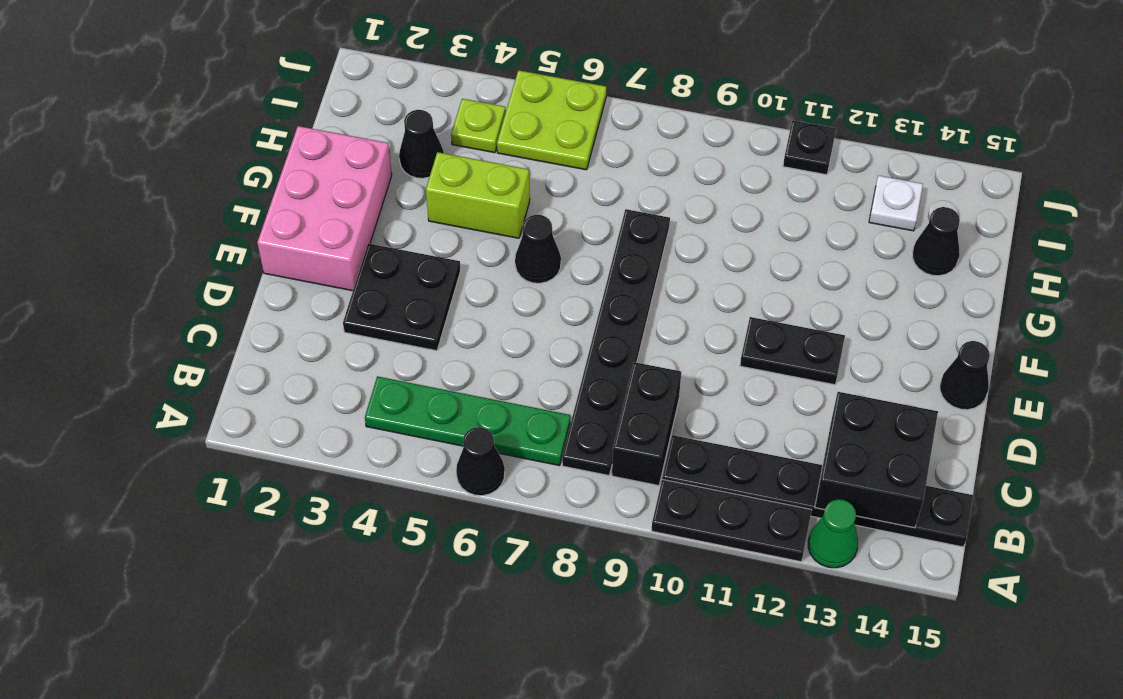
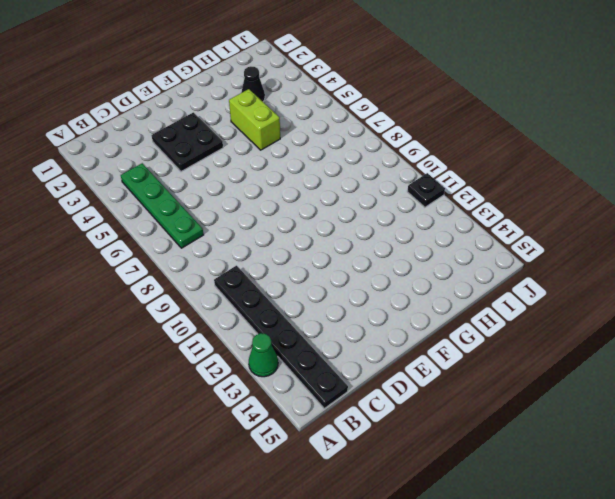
none -> black 1x1 cone [456,427,505,496]
none -> black 1x3 plate [651,480,812,562]
none -> black 1x6 plate [562,209,670,475]

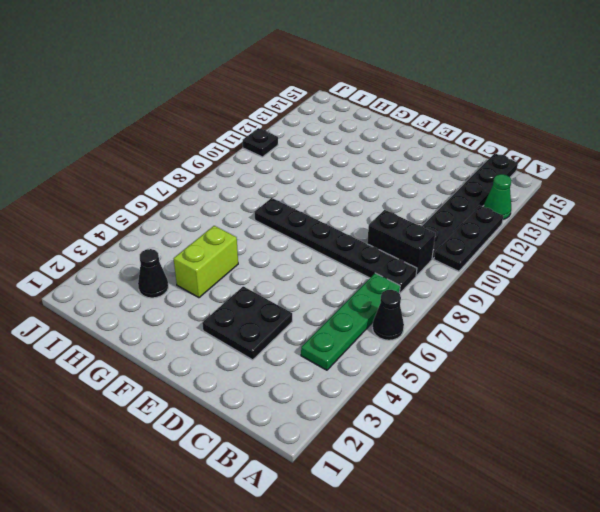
none -> pink 2x3 brick [257,126,392,291]
none -> black 1x2 plate [740,317,845,385]
none -> black 1x1 cone [940,341,990,410]

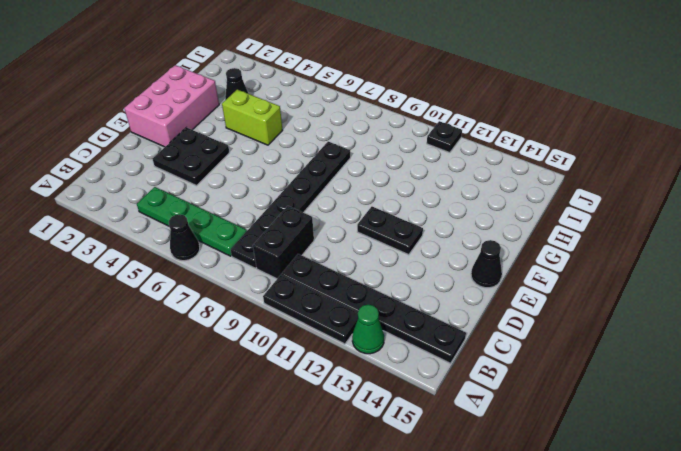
none -> black 1x1 cone [515,215,561,283]
none -> black 1x1 cone [913,207,960,276]
none -> lime 1x1 plate [451,99,505,153]

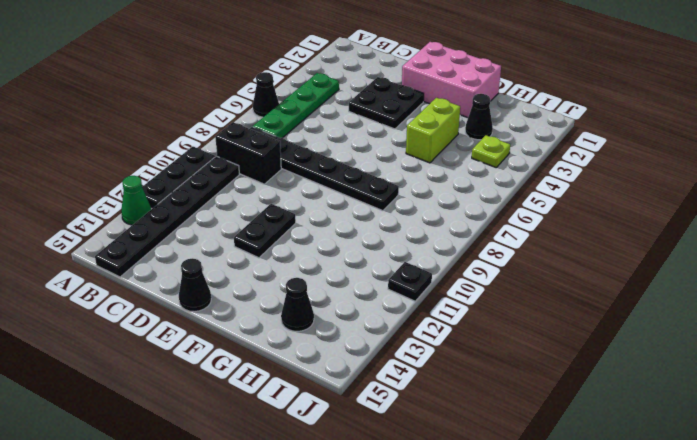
none -> black 1x1 cone [515,215,561,283]
none -> lime 2x2 plate [497,70,606,170]
none -> white 1x1 plate [869,175,923,231]

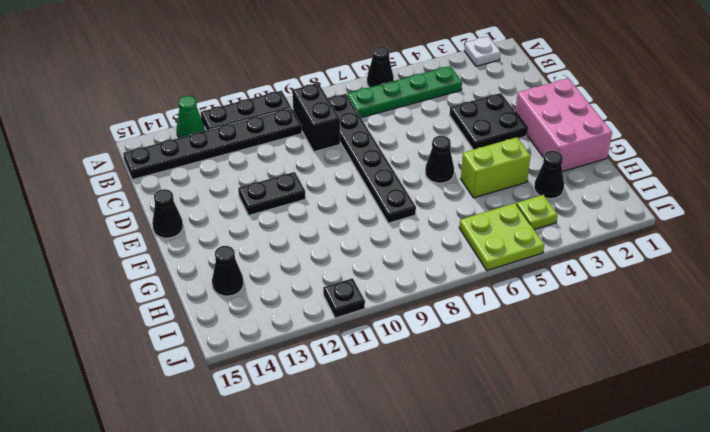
white 1x1 plate [464,37,500,66] -> white 1x1 plate moved to [869,175,923,231]
none -> black 2x2 brick [815,392,938,528]

